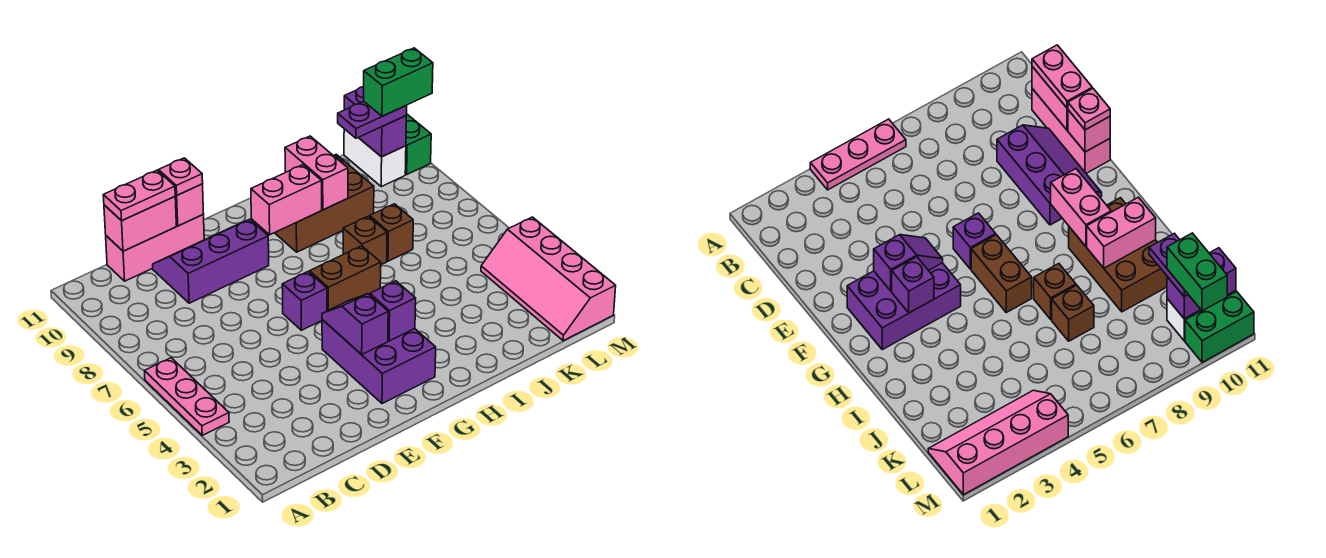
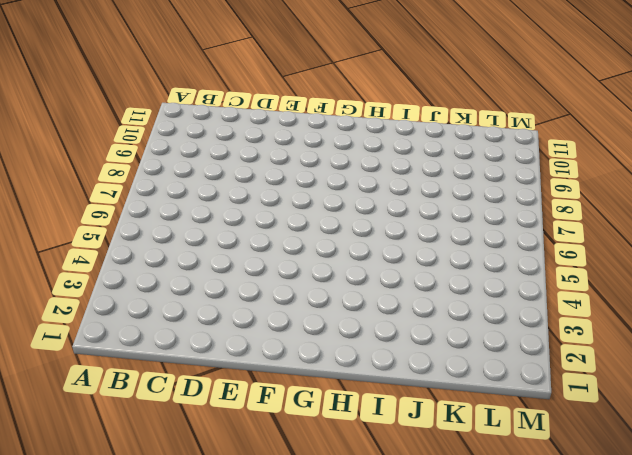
none -> pink 1x3 plate [144,358,229,435]
none -> pink 1x3 brick [106,215,204,281]
none -> purple 2x3 slope [153,219,269,303]

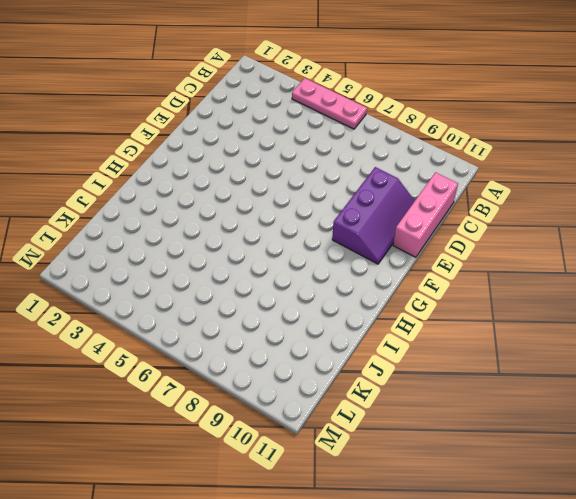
none -> purple 2x3 brick [322,320,436,404]
none -> purple 1x1 brick [282,272,327,330]
none -> brown 1x2 brick [310,246,381,311]

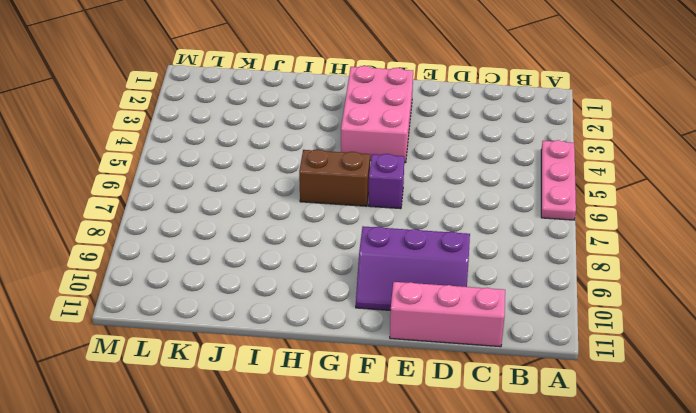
pink 2x3 brick [341,66,413,163] -> purple 2x3 brick [322,320,436,404]
none -> brown 2x3 brick [275,154,374,252]
none -> brown 1x1 brick [343,216,387,265]
none -> brown 1x1 brick [370,204,413,261]

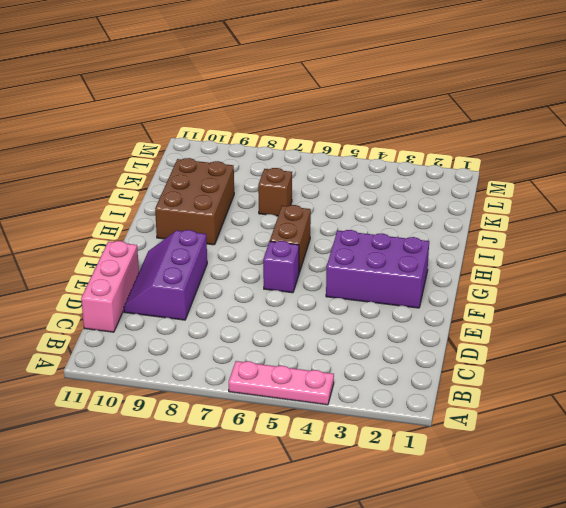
none -> brown 1x1 brick [343,216,387,265]
none -> pink 2x4 slope [481,217,616,341]
none -> white 1x2 brick [344,129,406,186]

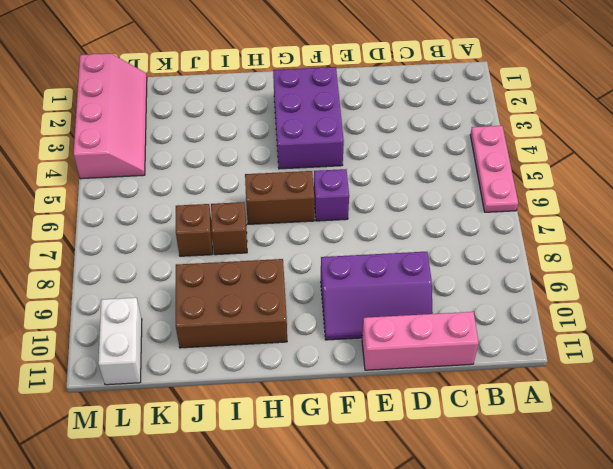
none -> green 1x2 brick [405,114,431,174]
none -> pink 1x2 brick [104,197,176,251]
none -> pink 1x1 brick [175,184,204,226]

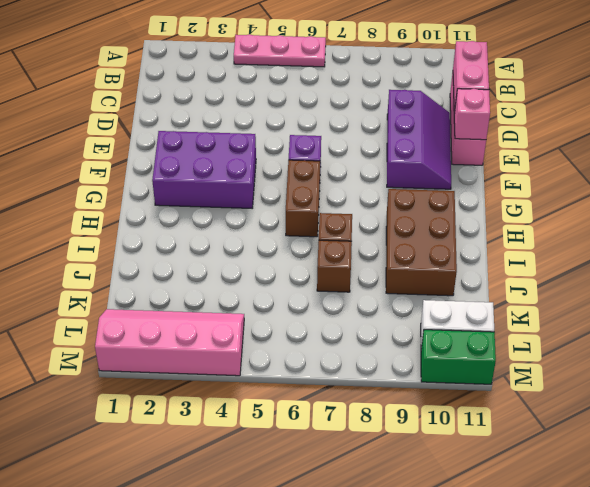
none -> purple 1x2 slope [322,294,388,355]
none -> purple 1x1 brick [370,281,416,341]
none -> pink 1x2 brick [251,165,322,235]

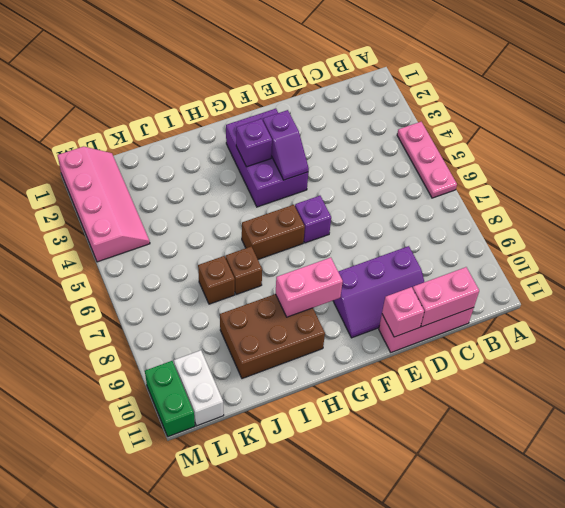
none -> pink 1x2 brick [285,136,348,210]
none -> purple 1x2 brick [344,87,406,157]
none -> pink 1x2 plate [103,170,175,221]

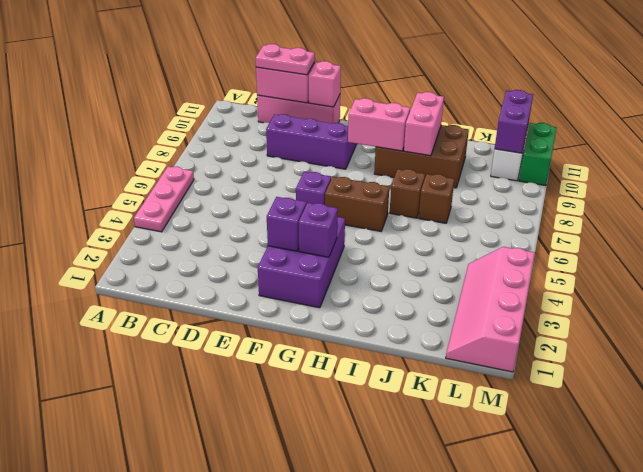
none -> pink 1x1 plate [159,158,203,195]
none -> purple 1x2 plate [338,101,407,138]
none -> green 1x2 brick [364,48,433,116]

